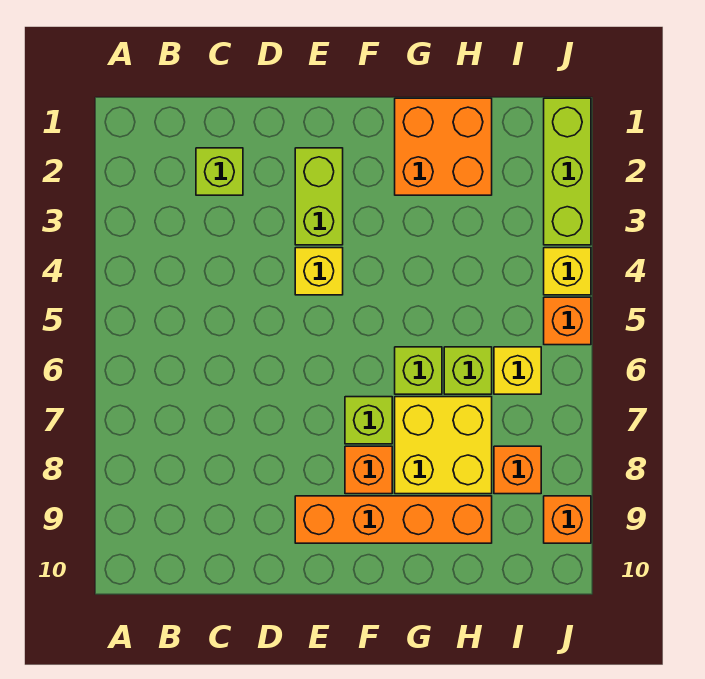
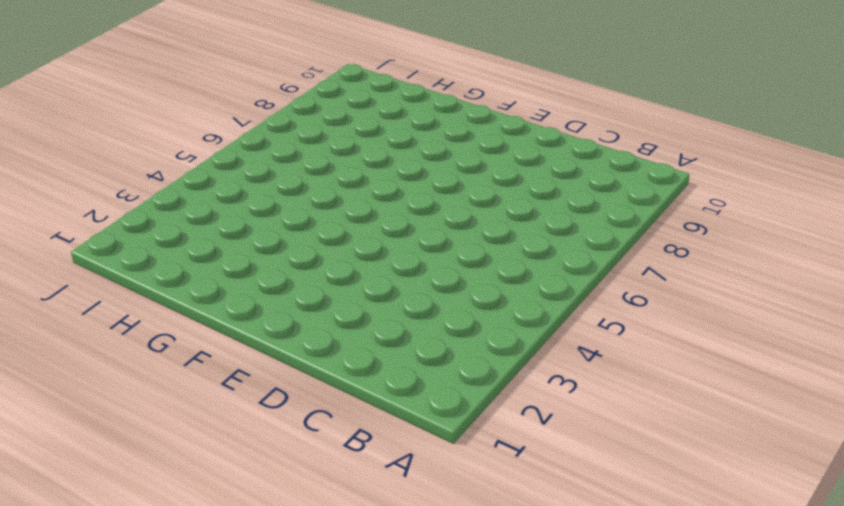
none -> lime 1x1 brick [196,148,243,195]
none -> lime 1x2 brick [295,148,343,245]
none -> yellow 1x1 brick [295,248,343,295]

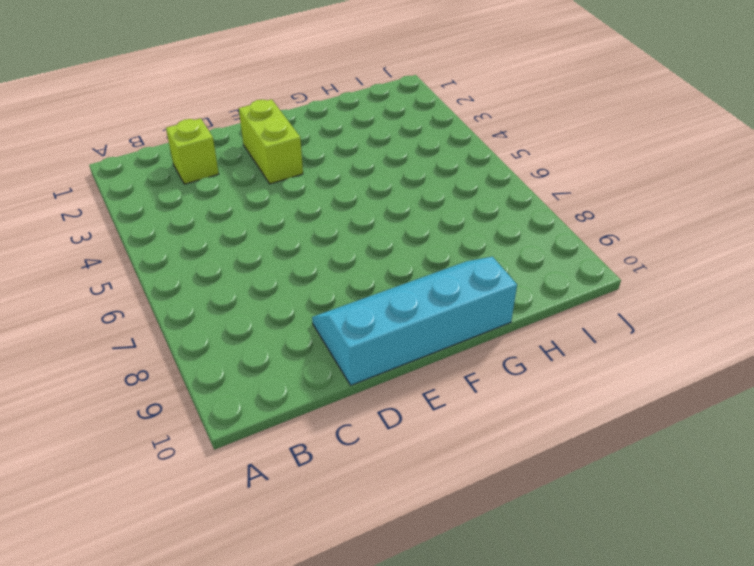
cyan 2x4 slope [312,257,517,385] -> orange 1x4 brick [295,496,492,543]
none -> yellow 1x1 brick [295,248,343,295]
none -> lime 1x1 brick [345,397,392,444]
none -> orange 1x1 brick [345,446,392,494]

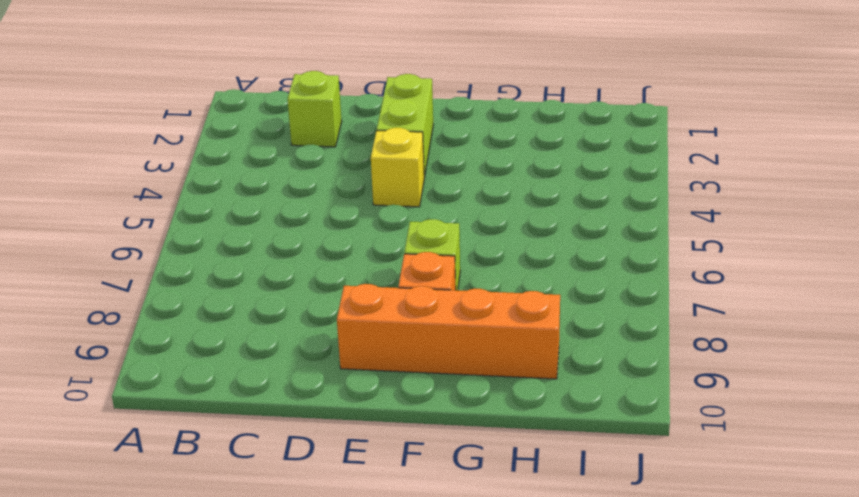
none -> orange 2x2 brick [395,98,492,195]
none -> lime 1x1 brick [395,347,442,394]
none -> yellow 2x2 brick [395,397,492,494]

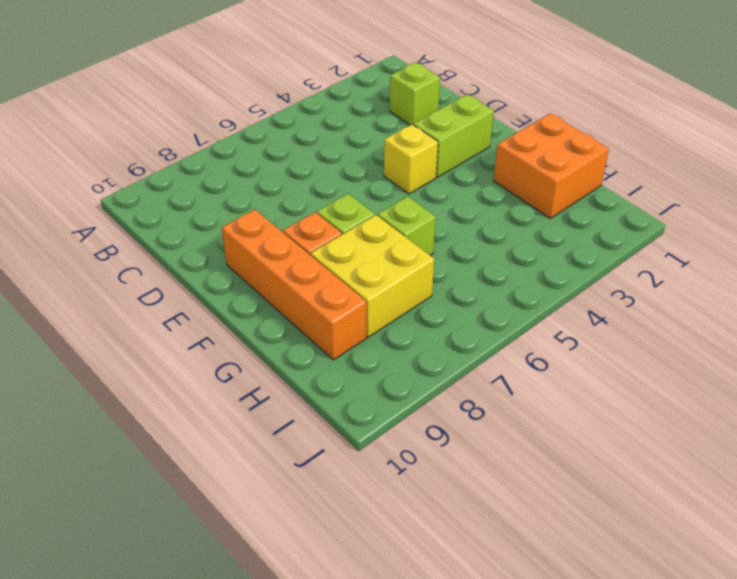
none -> lime 1x1 brick [444,347,492,394]
none -> yellow 1x1 brick [494,347,541,394]
none -> orange 1x1 brick [494,446,541,494]

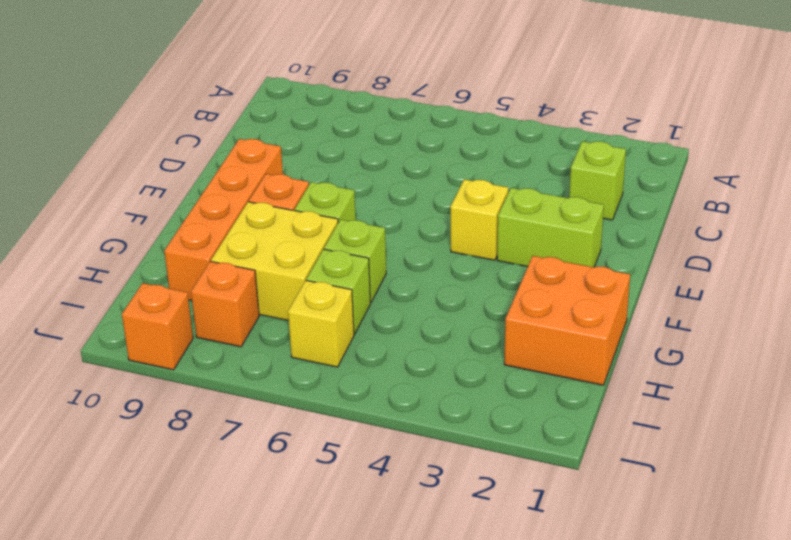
none -> lime 1x3 brick [544,98,591,245]
none -> yellow 1x1 brick [544,248,591,295]
none -> orange 1x1 brick [544,297,591,345]

